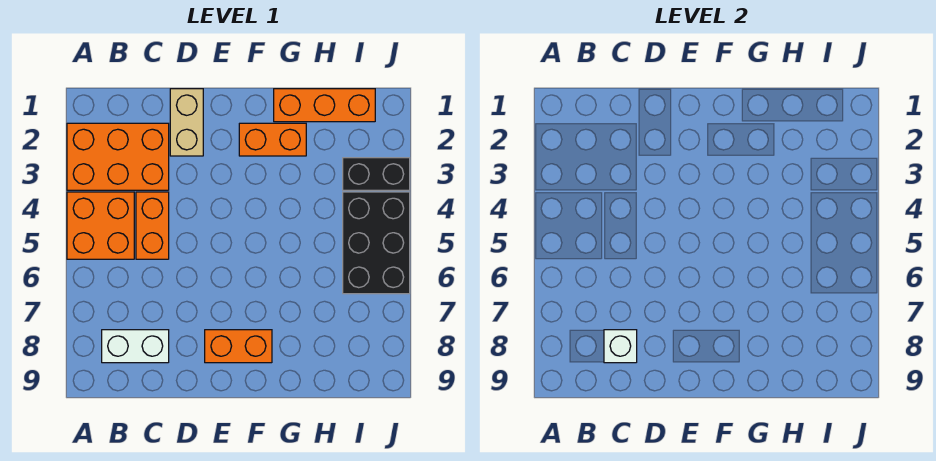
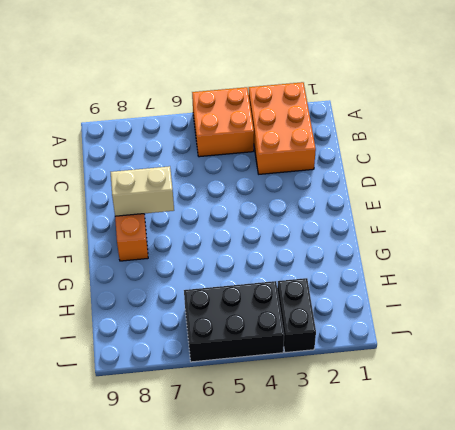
tan 1x2 brick [111,166,174,216] -> tan 1x2 brick moved to [170,89,203,156]
none -> white 1x2 brick [102,330,169,363]
none -> orange 1x2 brick [136,192,169,259]

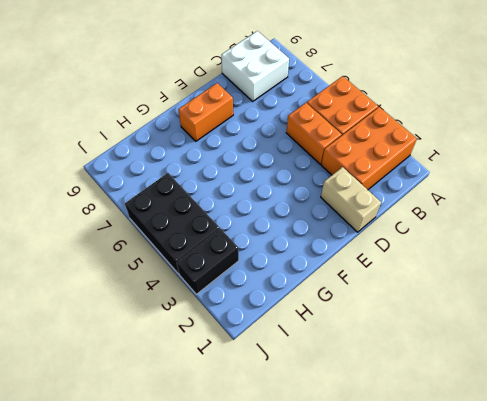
white 2x2 brick [221,31,289,101] -> white 1x2 brick [102,330,169,363]
none -> orange 1x2 brick [239,123,306,156]
none -> orange 1x3 brick [274,89,375,122]

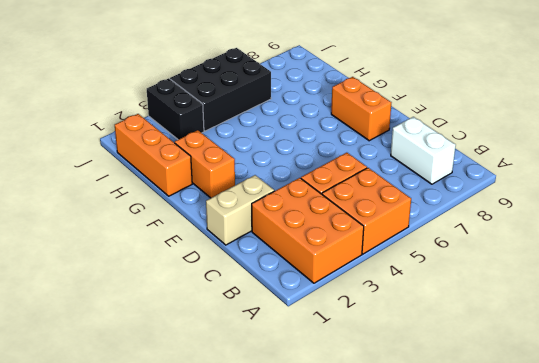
none -> white 1x1 brick [604,330,637,363]

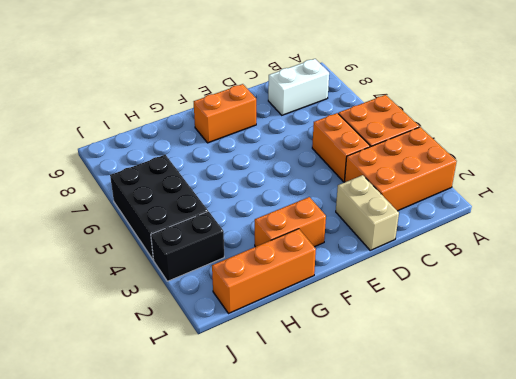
none -> white 1x1 brick [604,330,637,363]

